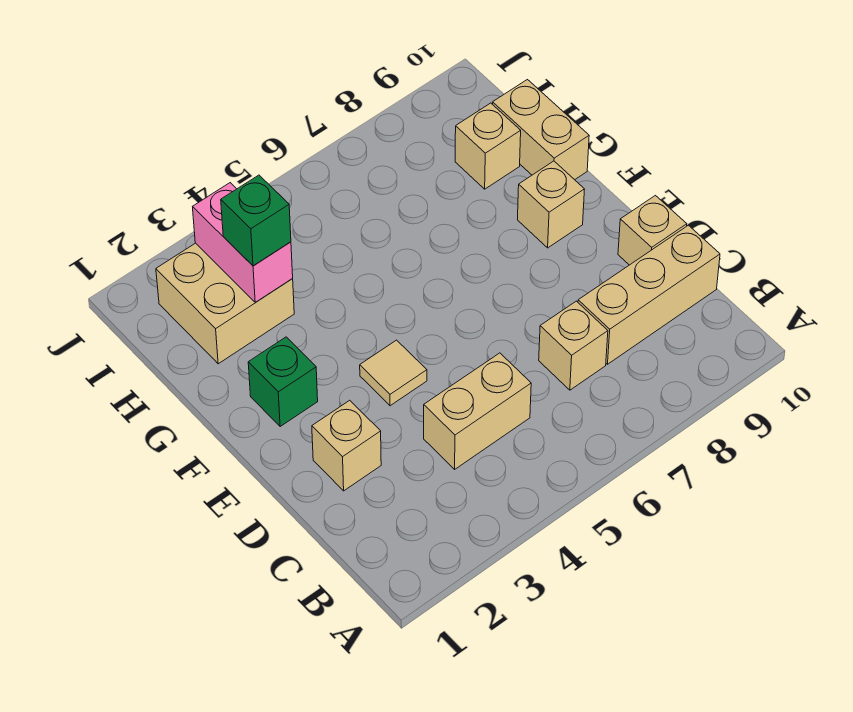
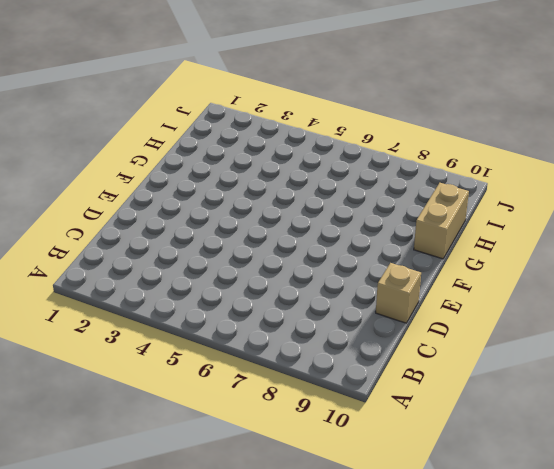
none -> tan 1x2 brick [424,353,531,469]
none -> tan 1x1 brick [539,301,608,390]
none -> tan 1x3 brick [578,225,720,364]

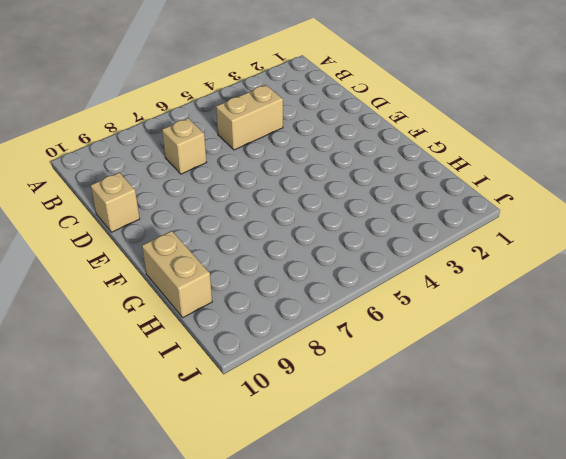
none -> tan 1x3 brick [578,225,720,364]
none -> tan 1x1 brick [312,400,381,491]
none -> tan 1x1 tile [360,340,427,406]

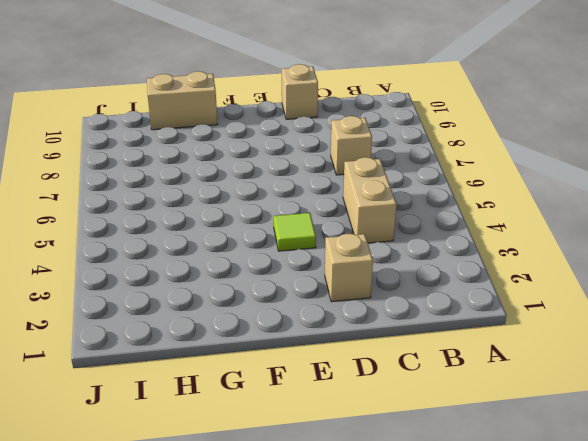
lime 1x1 tile [274,213,316,251] -> tan 1x1 tile [360,340,427,406]
none -> tan 1x3 brick [578,225,720,364]
none -> green 1x1 brick [248,337,318,426]
none -> tan 1x1 brick [518,161,585,248]

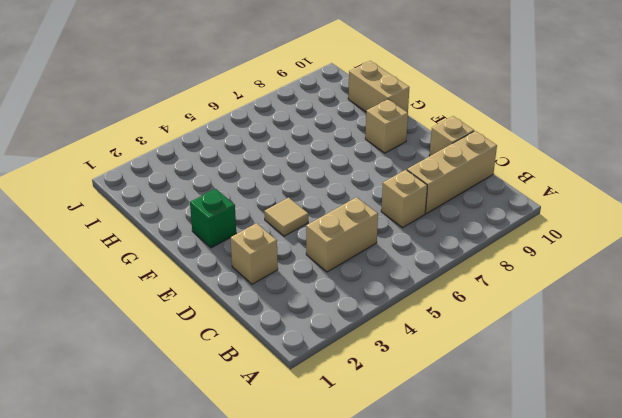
none -> tan 2x2 brick [156,243,294,364]
none -> tan 1x1 brick [455,103,521,189]
none -> pink 1x2 brick [193,183,293,302]

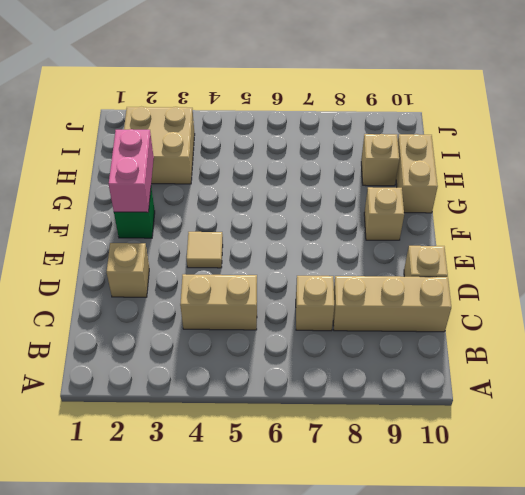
pink 1x2 brick [109,129,154,212] -> pink 1x2 brick moved to [193,183,293,302]
none -> green 1x1 brick [221,175,291,266]

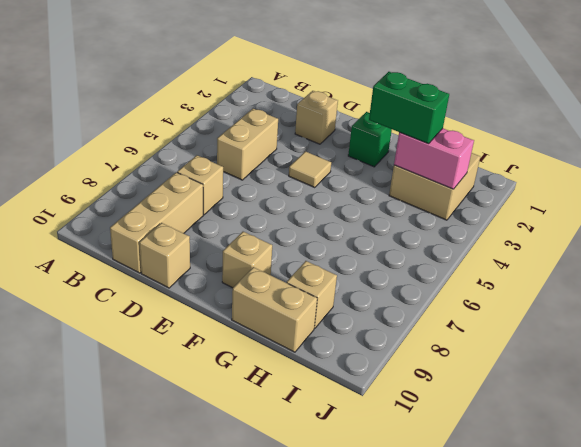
green 1x2 brick [369,72,449,144] -> green 1x1 brick [221,175,291,266]

